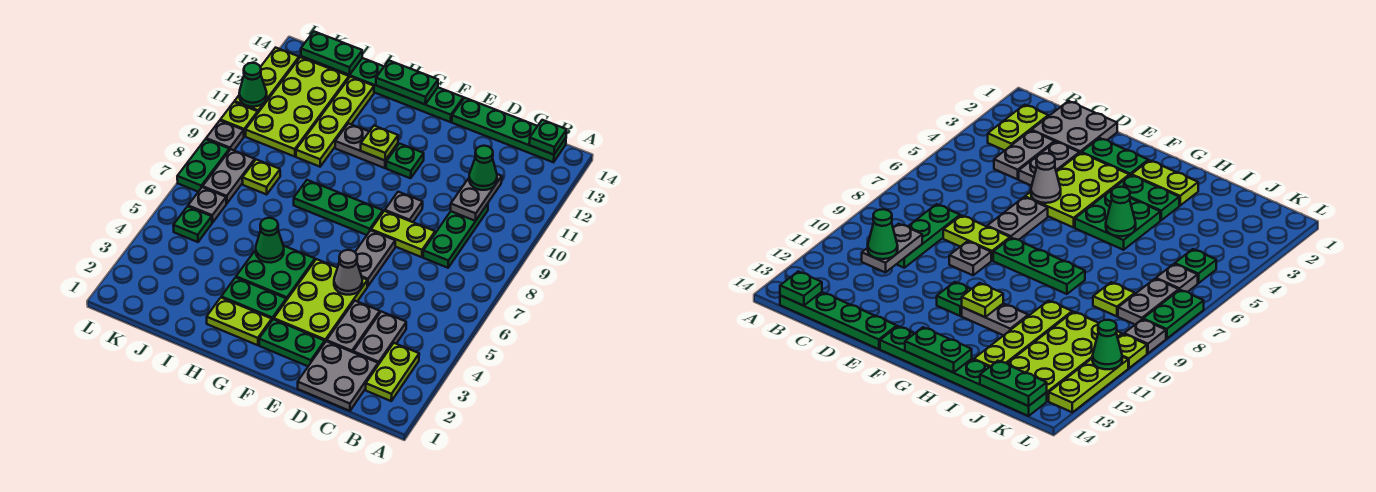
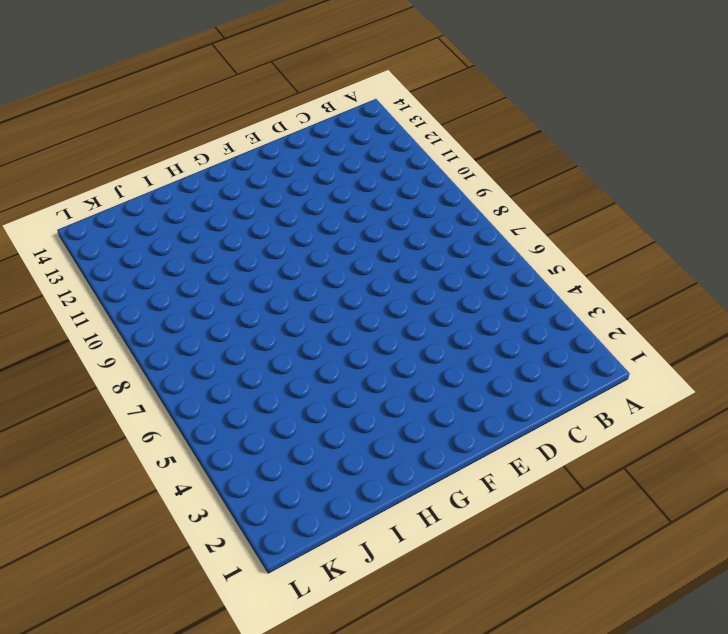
none -> lime 1x2 plate [366,343,419,401]
none -> green 1x4 plate [452,98,566,162]
none -> grey 2x2 plate [298,341,378,411]
none -> grey 1x2 plate [353,312,406,365]

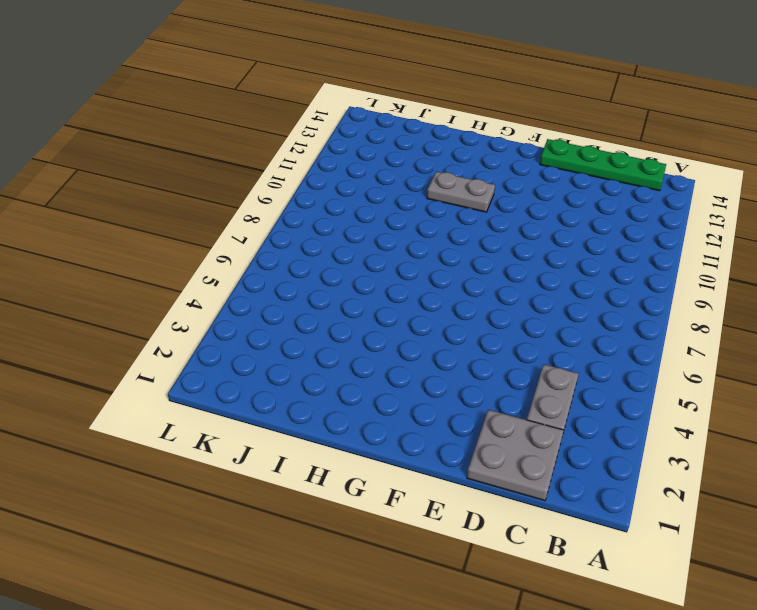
none -> lime 1x2 plate [366,343,419,401]
none -> green 1x3 plate [423,204,488,268]
none -> grey 1x2 plate [327,301,380,352]
none -> lime 1x2 plate [371,211,435,257]

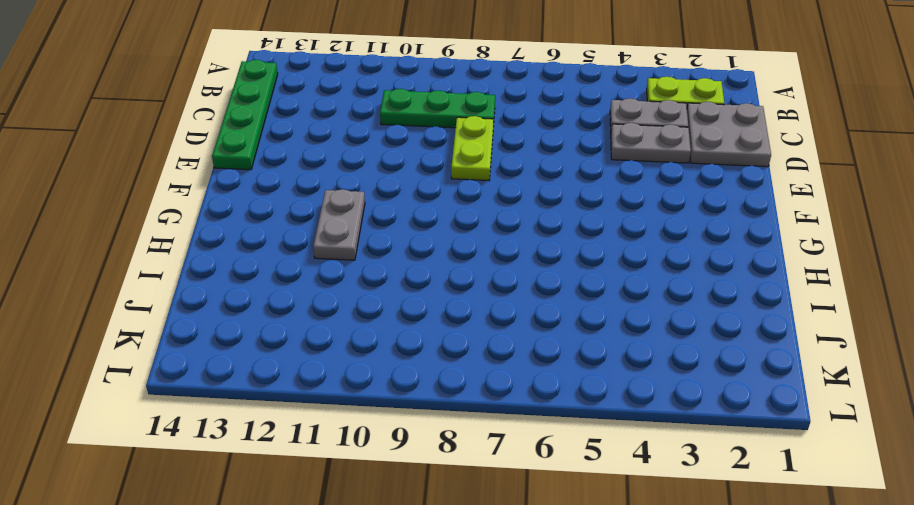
none -> green 1x2 plate [259,319,325,366]
none -> lime 2x3 plate [274,259,367,342]
none -> grey 1x2 plate [355,230,395,286]
none -> grey 1x1 plate [385,192,423,222]

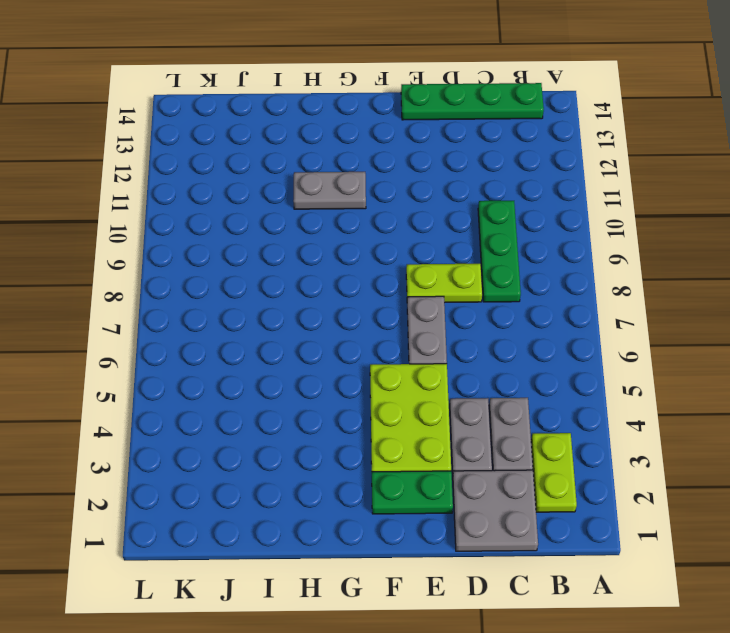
none -> grey 1x1 plate [385,192,423,222]
none -> green 1x3 plate [294,180,383,235]
none -> green 1x1 plate [386,144,424,178]
none -> green 1x6 plate [301,56,463,122]

